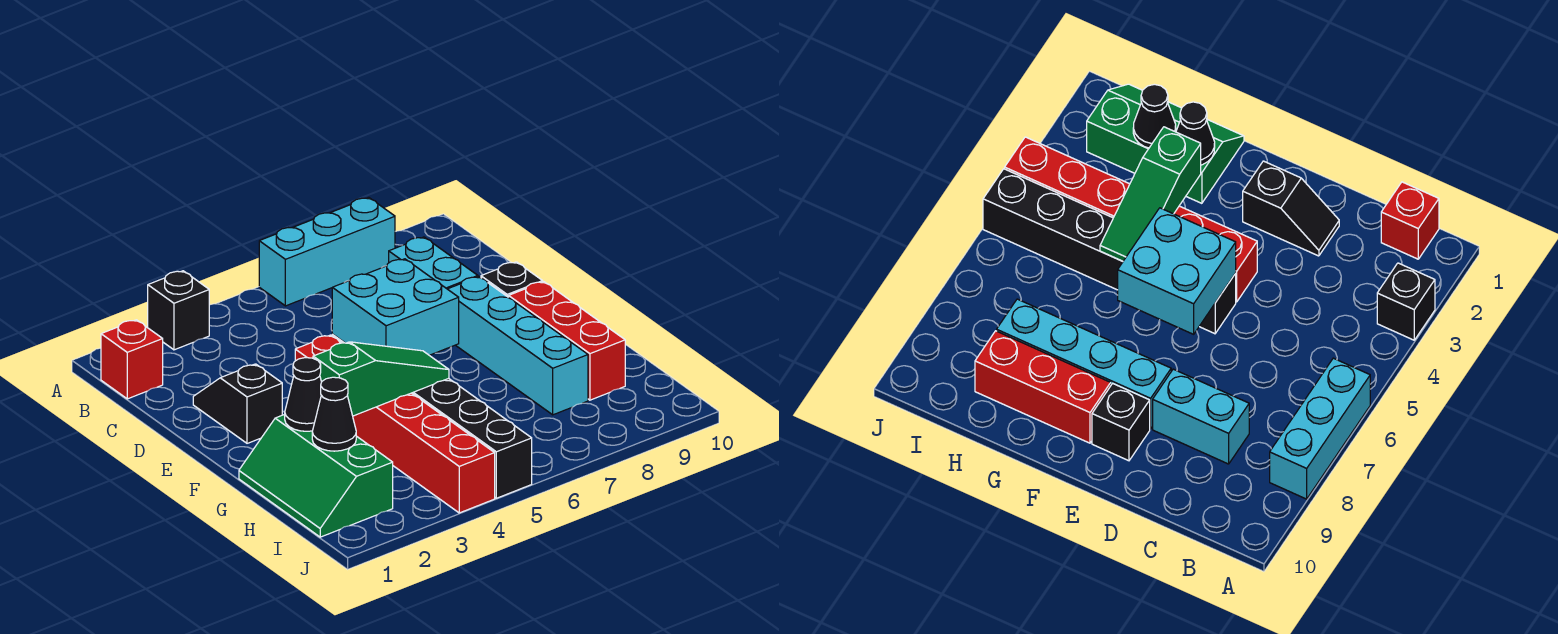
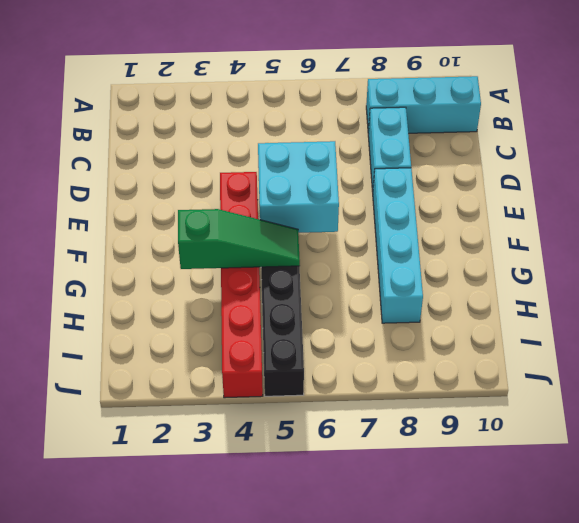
cyan 1x3 brick [366,76,481,134] -> cyan 1x3 brick moved to [259,198,395,306]
none -> black 1x1 brick [148,271,209,350]
none -> red 1x1 brick [101,320,163,399]
none -> black 1x2 slope [193,364,282,443]

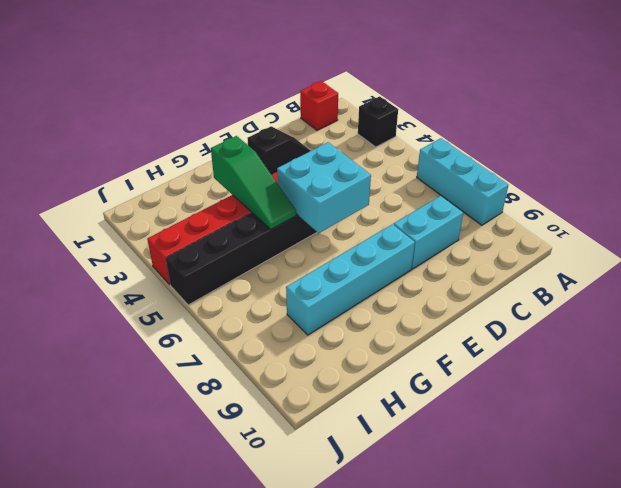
none -> black 1x1 brick [481,262,543,297]
none -> red 1x3 brick [509,282,625,400]
none -> green 2x3 slope [239,414,393,537]

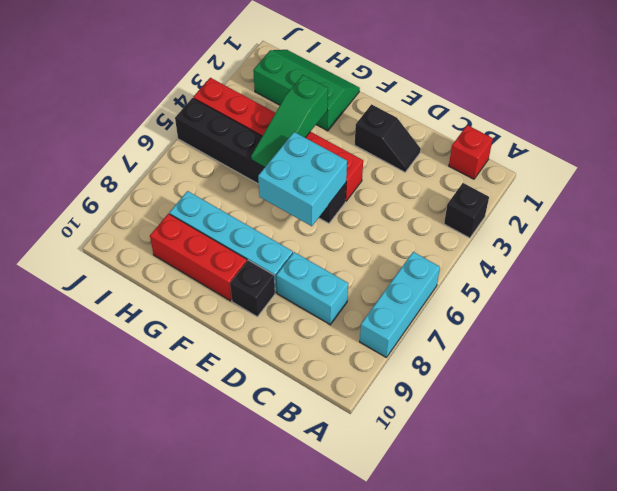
none -> black 1x1 cone [285,358,321,431]
none -> black 1x1 cone [312,377,356,451]

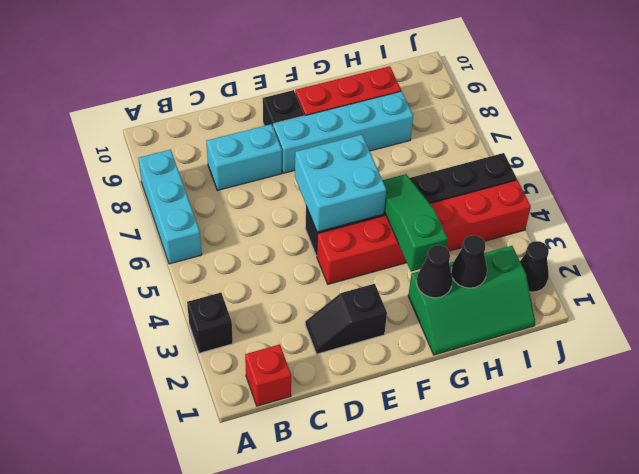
black 1x1 cone [520,241,549,292] -> none

